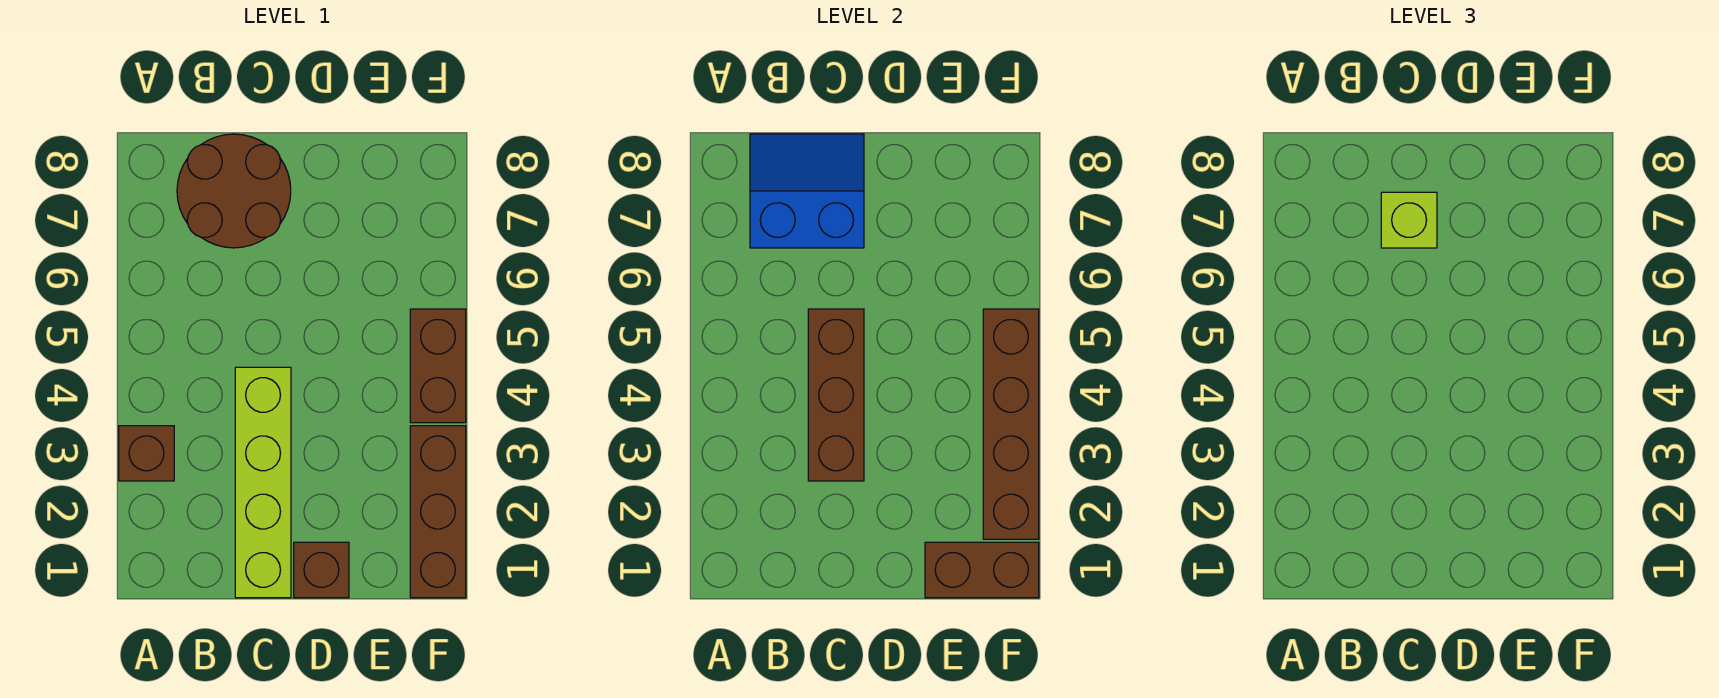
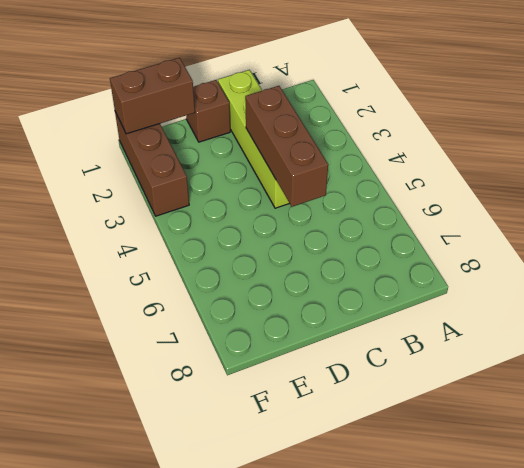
none -> brown 1x1 brick [119,426,174,481]
none -> brown 2x2 round brick [177,134,291,248]

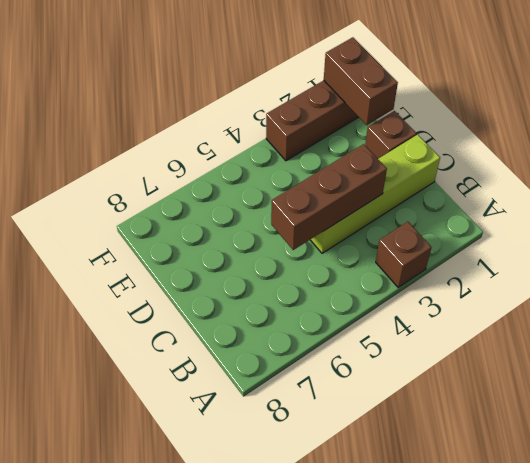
none -> brown 2x2 round brick [177,134,291,248]
none -> brown 1x2 brick [410,309,466,423]

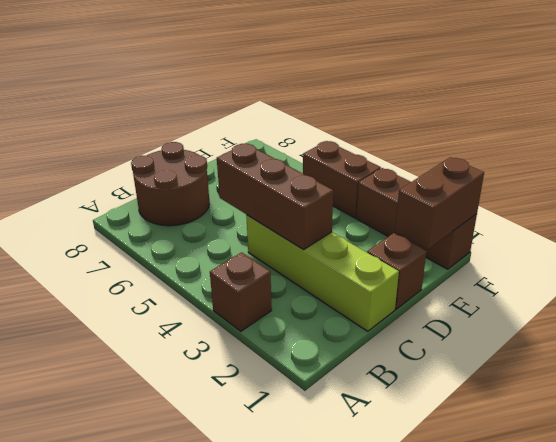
none -> blue 2x2 slope [750,134,864,248]
none -> brown 1x4 brick [983,309,1039,539]

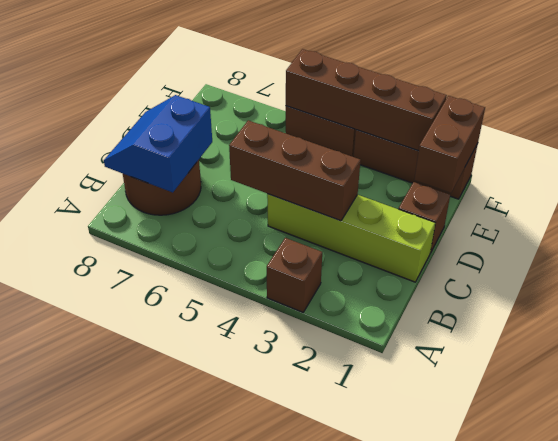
none -> lime 1x1 brick [1381,192,1437,248]

